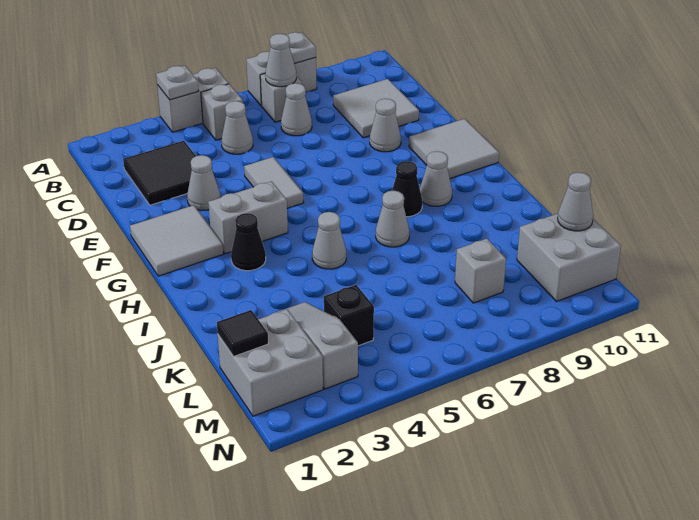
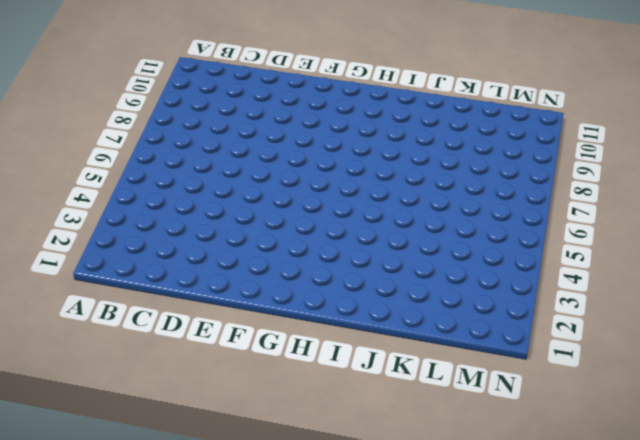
none -> grey 1x2 brick [157,68,229,132]
none -> grey 1x2 brick [246,51,317,106]
none -> grey 1x1 brick [201,84,243,140]

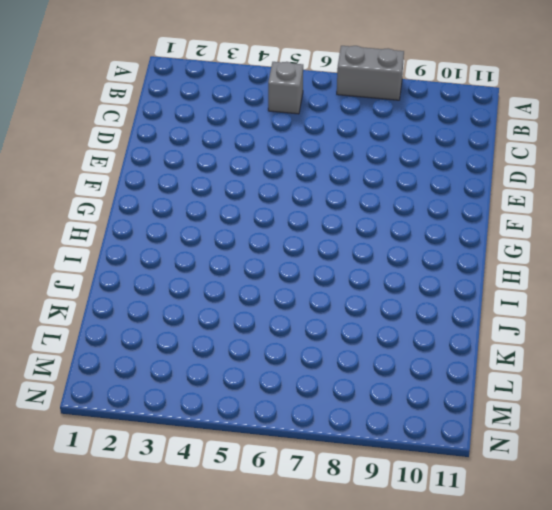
none -> grey 1x2 brick [157,68,229,132]
none -> grey 1x1 brick [260,74,302,122]
none -> black 2x2 tile [123,141,196,205]

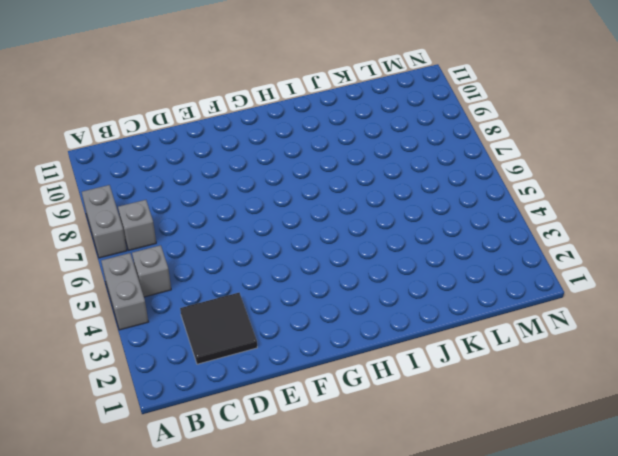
none -> grey 1x1 cone [221,101,253,154]
none -> grey 1x1 cone [281,83,312,136]
none -> grey 2x2 tile [333,79,419,138]

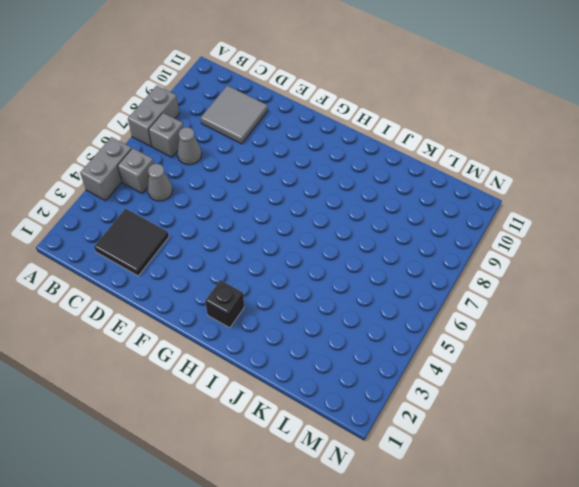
black 1x1 brick [205,280,244,328] -> black 1x1 brick moved to [324,285,374,346]
none -> grey 1x1 cone [187,155,220,211]
none -> grey 1x2 tile [244,157,304,208]
none -> grey 1x1 cone [370,99,401,152]

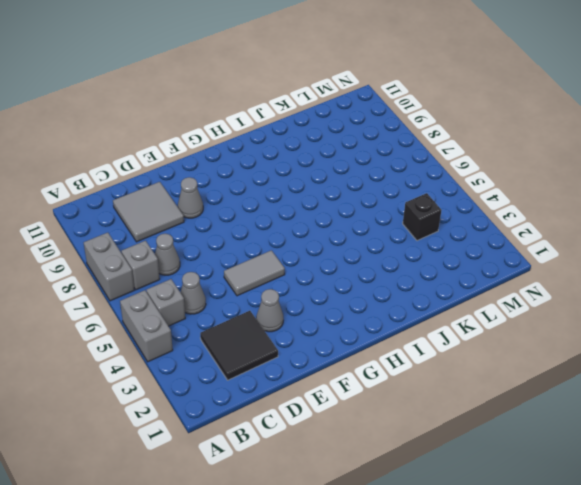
none -> grey 2x2 tile [130,205,223,276]
none -> grey 2x2 tile [409,119,499,179]
none -> grey 1x2 brick [208,181,288,254]

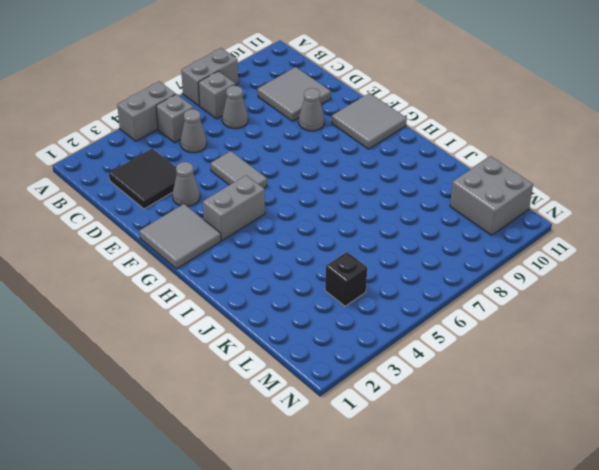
none -> black 1x1 cone [231,213,266,271]
none -> black 1x1 cone [392,161,422,217]
none -> grey 1x1 cone [420,151,452,206]

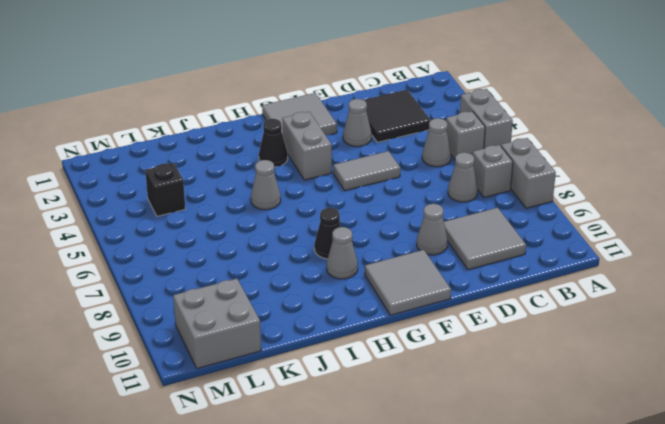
none -> grey 1x1 cone [376,190,409,247]
none -> grey 1x3 slope [275,302,358,389]
none -> grey 2x2 brick [218,309,323,416]

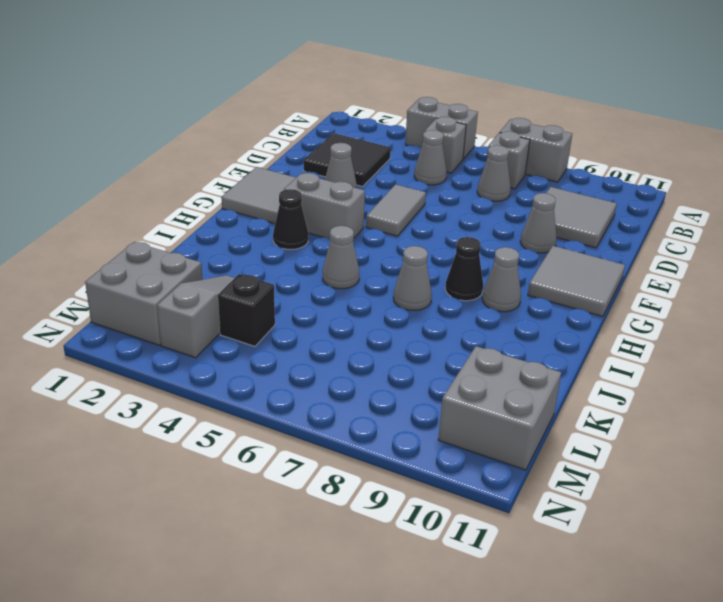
none -> grey 1x1 brick [455,239,506,303]
none -> grey 1x1 plate [156,66,199,100]
none -> grey 1x1 plate [287,32,316,64]

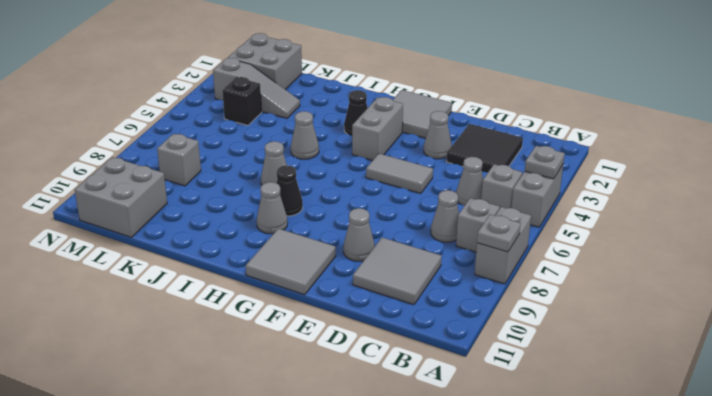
none -> grey 1x1 cone [265,34,296,87]
none -> black 1x1 tile [217,310,268,356]
none -> grey 1x1 cone [558,172,593,231]

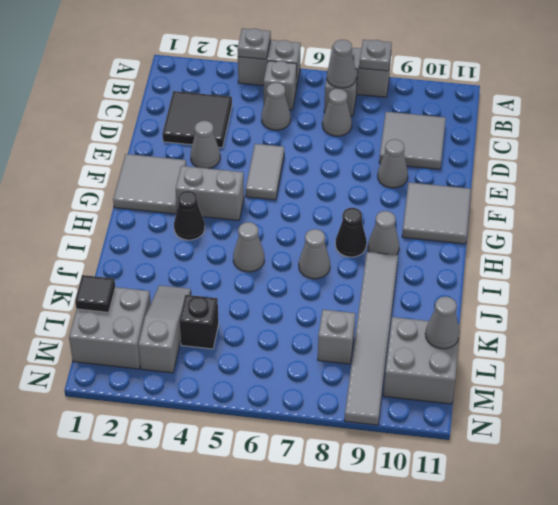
grey 1x6 tile [344,252,398,425] -> none

